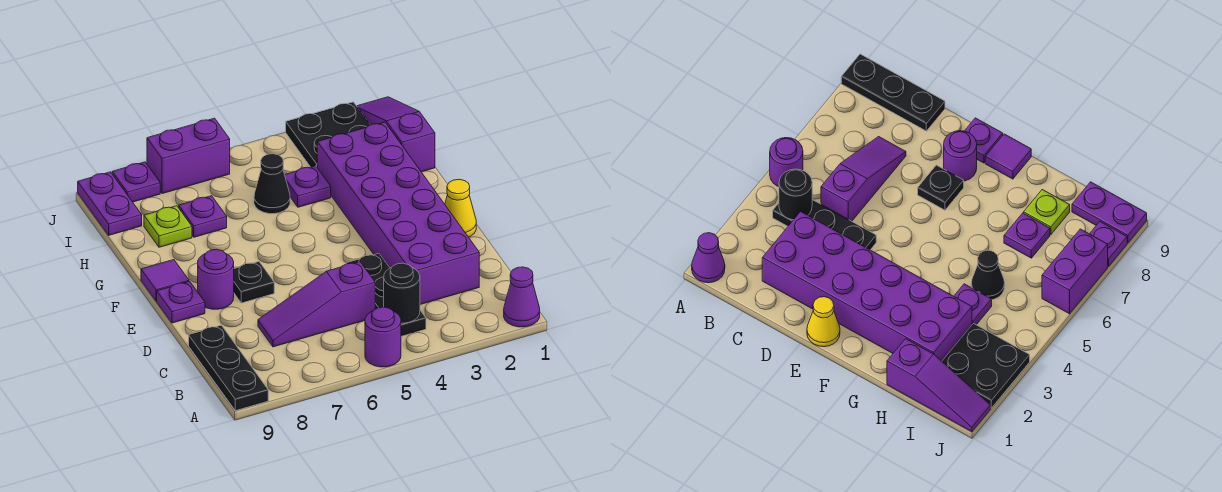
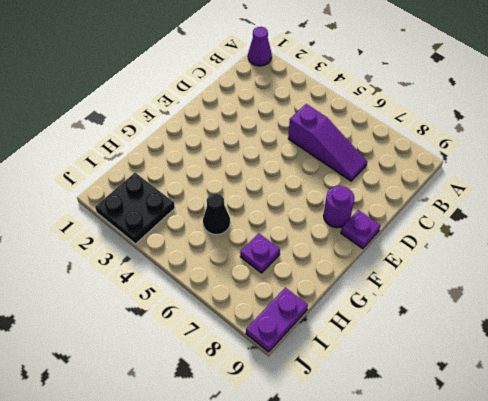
none -> purple 1x1 round brick [365,307,401,367]
none -> black 1x3 plate [189,325,268,411]
none -> black 1x3 plate [346,253,426,336]

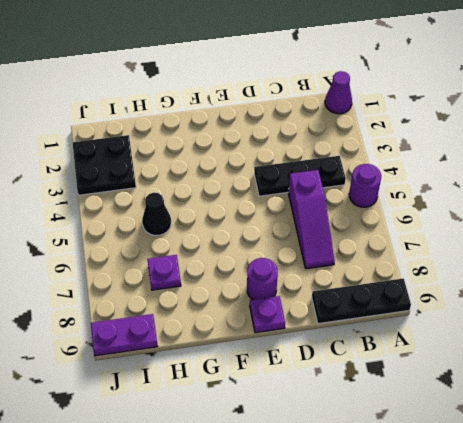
none -> purple 2x6 brick [317,122,479,304]
none -> yellow 1x1 cone [445,179,476,237]
none -> black 1x1 plate [234,262,274,303]

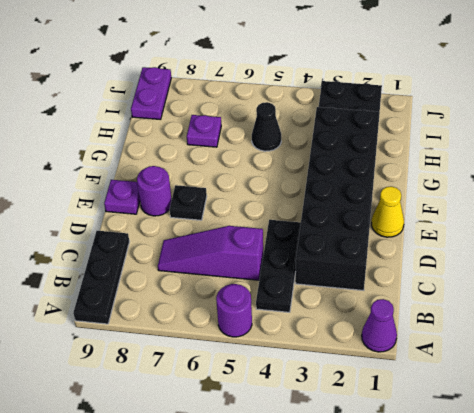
black 2x6 brick [296,107,380,290] -> purple 2x6 brick [317,122,479,304]
none -> purple 1x1 tile [141,260,189,301]
none -> purple 1x3 slope [357,97,435,172]
none -> purple 1x1 plate [285,166,331,207]

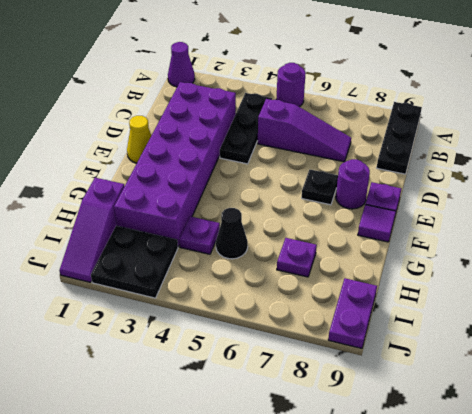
none -> lime 1x1 plate [144,206,192,247]
none -> purple 1x2 brick [147,118,230,194]
none -> purple 1x1 plate [112,162,160,202]

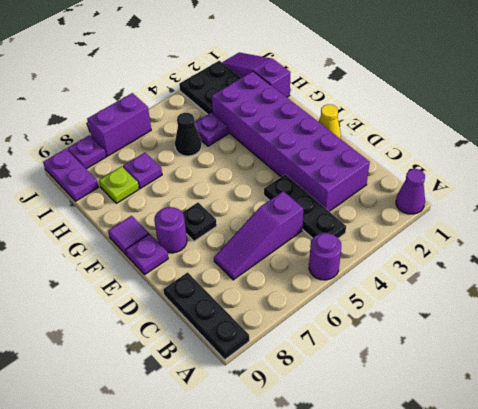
none -> black 1x1 round brick [384,263,420,323]

